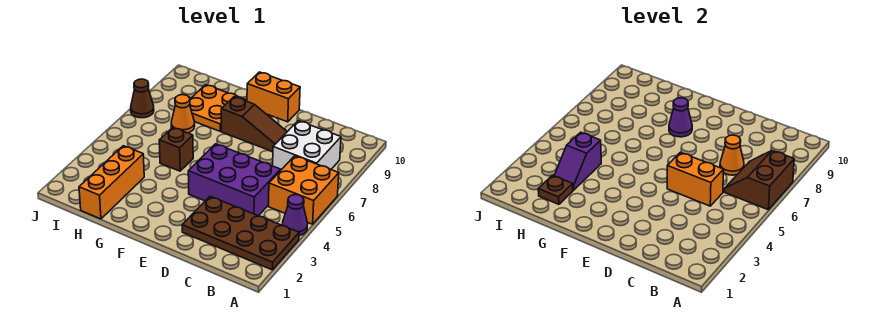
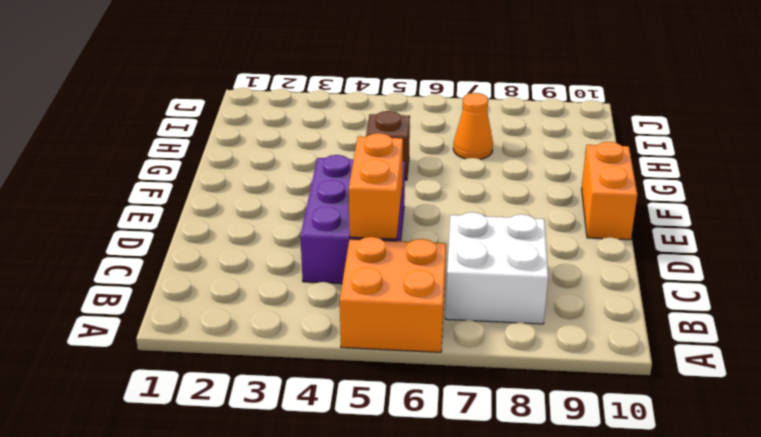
none -> brown 2x4 plate [182,196,299,270]
none -> purple 1x1 cone [282,195,308,236]
none -> brown 1x3 slope [221,97,287,152]

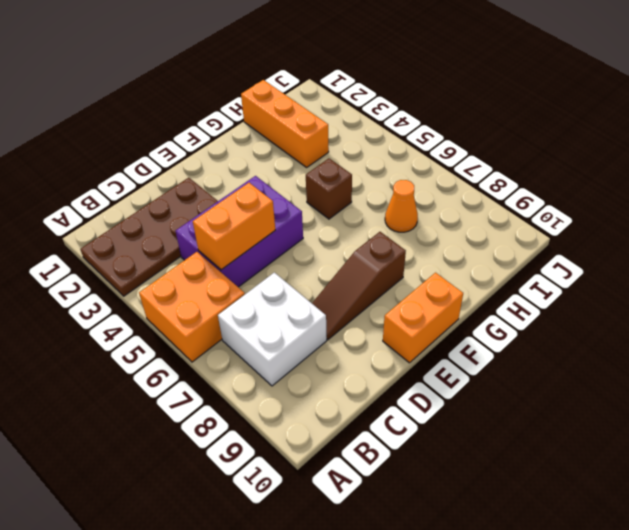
none -> purple 1x1 cone [282,195,308,236]
none -> orange 2x2 plate [190,85,245,131]
none -> brown 1x1 cone [131,79,154,118]

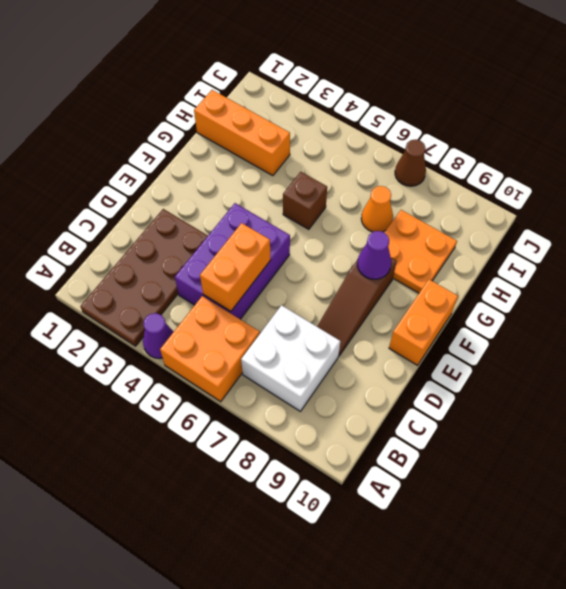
none -> brown 2x2 slope [725,150,794,210]
none -> orange 1x1 cone [720,135,744,175]
none -> brown 1x1 plate [538,175,573,204]

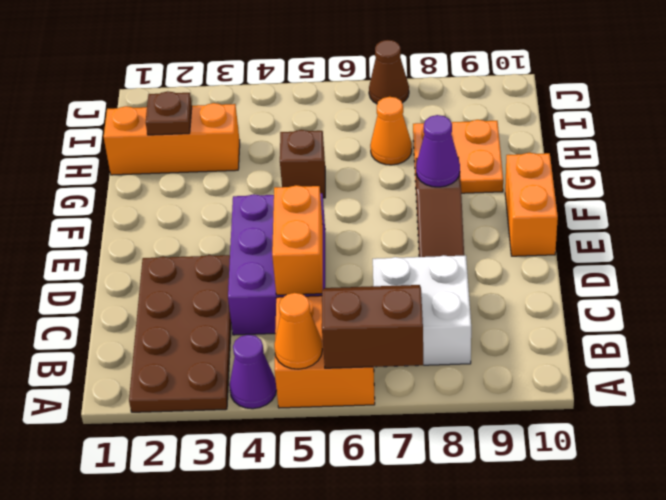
orange 1x1 cone [274,293,322,369] -> orange 1x1 cone moved to [720,135,744,175]
none -> purple 1x2 slope [554,132,601,190]

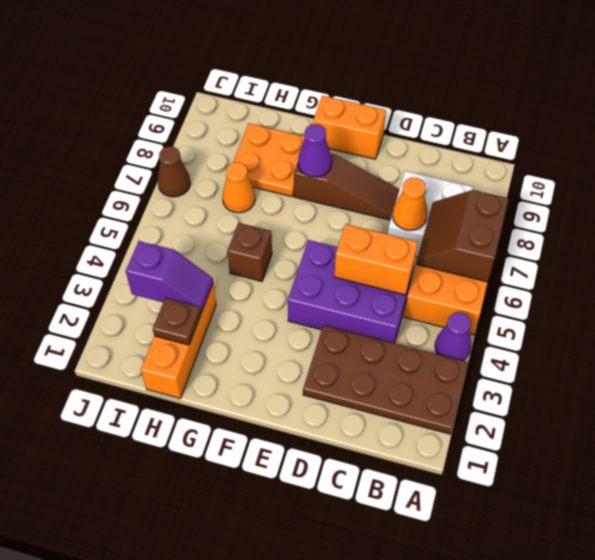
purple 1x2 slope [126,241,213,312] -> purple 1x2 slope turned to [554,132,601,190]

